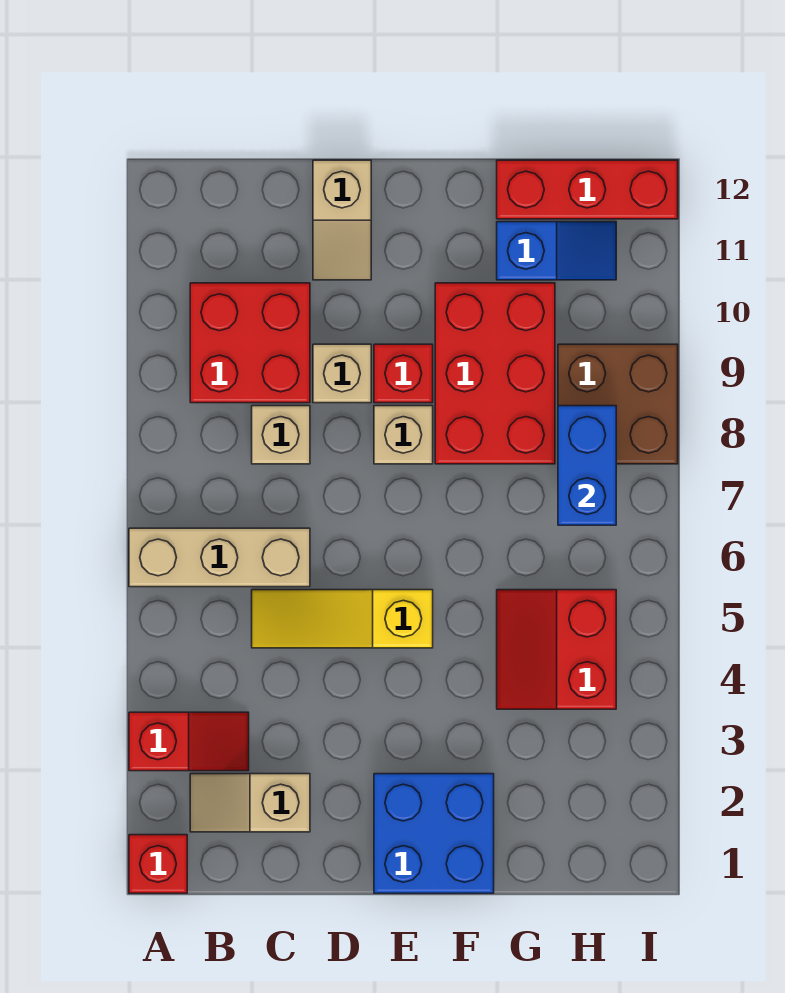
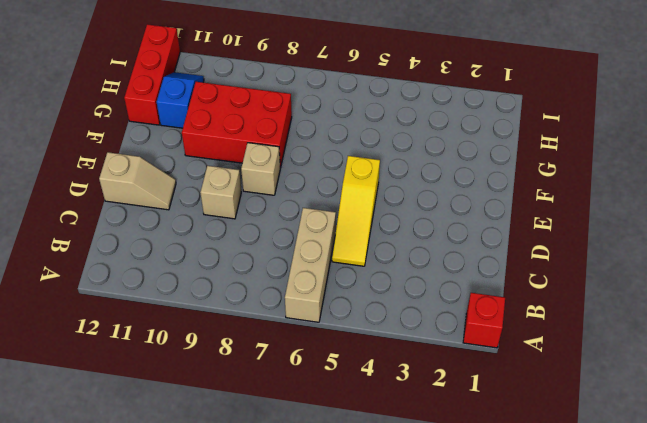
none -> red 1x2 slope [129,712,249,771]
none -> tan 1x2 slope [190,774,310,832]
none -> red 2x2 brick [190,283,310,403]

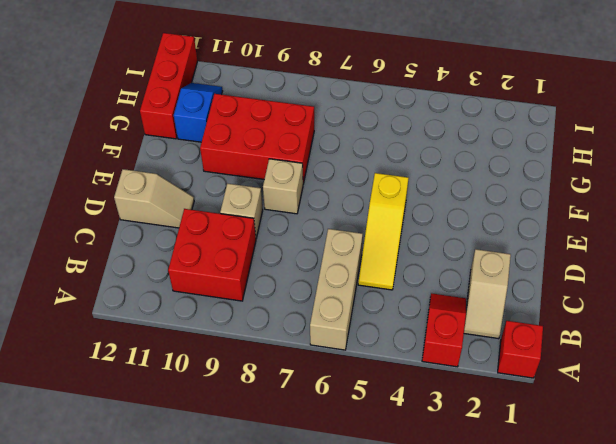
none -> tan 1x1 brick [252,406,310,464]
none -> blue 2x2 brick [374,774,494,893]
none -> red 1x1 brick [374,344,433,403]

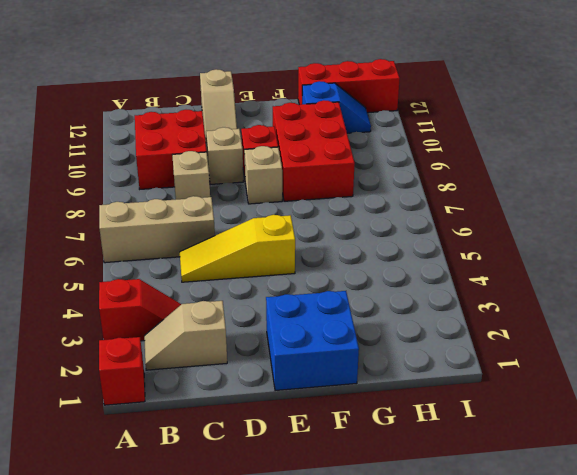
none -> red 2x2 slope [497,590,616,709]
none -> brown 2x2 brick [558,344,678,464]
none -> blue 1x2 brick [558,406,616,525]

